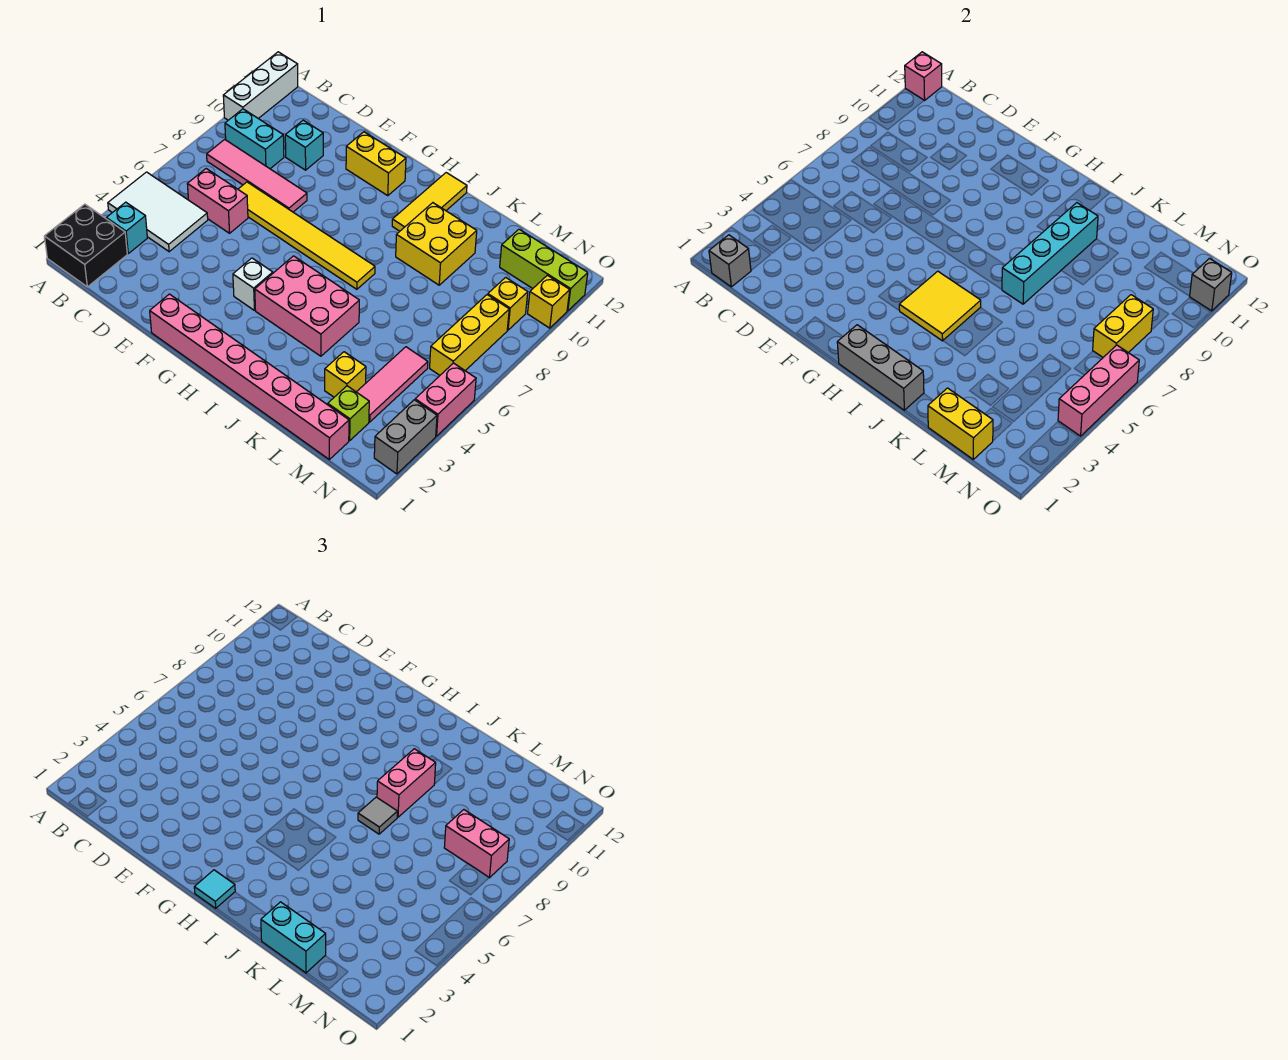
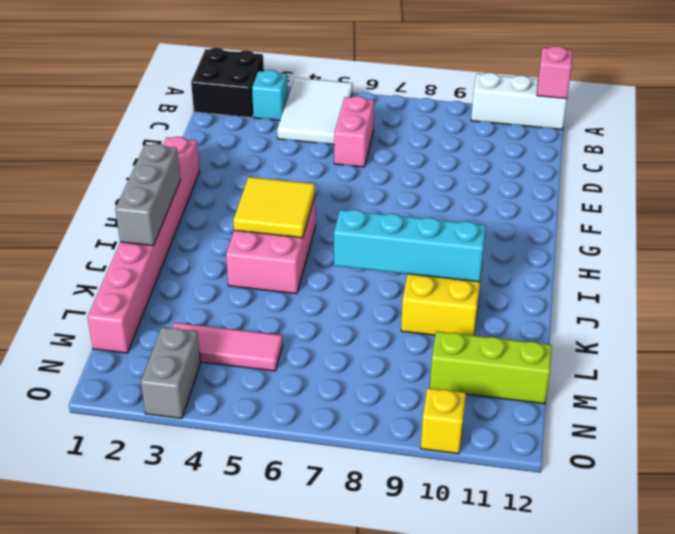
lime 1x3 brick [430,331,552,404] -> lime 1x3 brick turned to [500,229,588,311]
grey 1x2 brick [141,327,201,419] -> grey 1x2 brick turned to [374,400,437,474]
none -> pink 1x4 tile [207,139,307,212]
none -> cyan 1x2 brick [225,109,284,169]
none -> yellow 1x6 tile [238,182,375,289]
none -> cyan 1x1 brick [285,120,323,170]

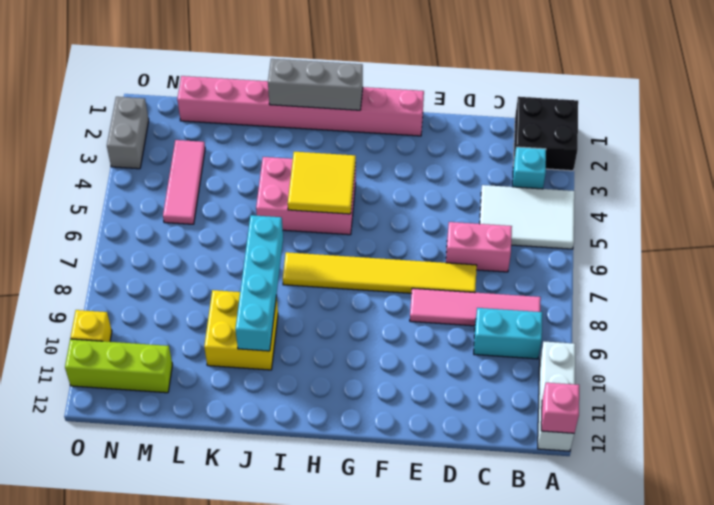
none -> cyan 1x1 brick [285,120,323,170]
none -> yellow 1x2 brick [346,132,406,195]
none -> white 1x1 brick [233,258,273,310]
none -> yellow 1x3 tile [392,173,467,231]

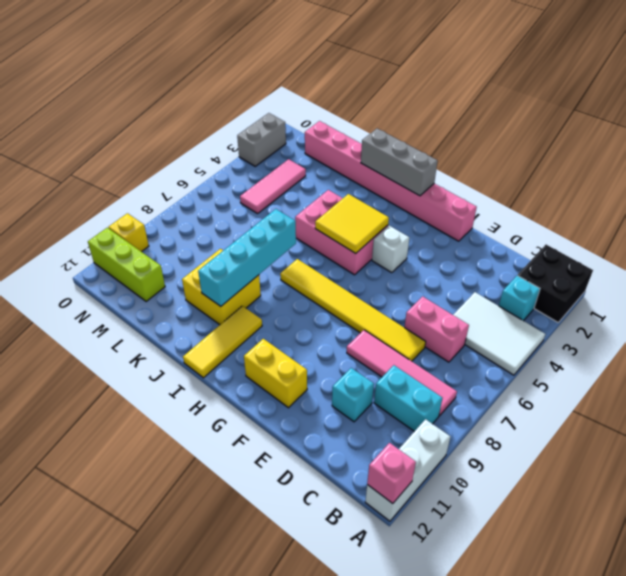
none -> yellow 1x1 brick [325,352,366,397]
none -> lime 1x1 brick [328,386,369,441]
none -> yellow 1x3 brick [430,295,509,375]
none -> yellow 1x1 brick [488,277,528,330]

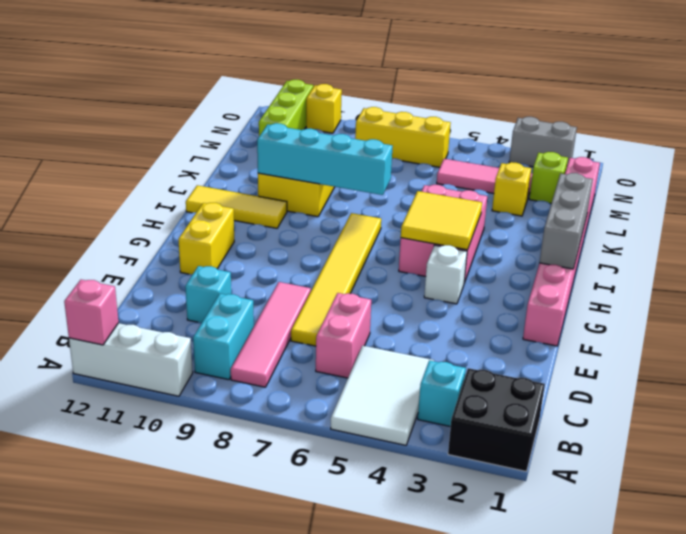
none -> yellow 1x1 brick [488,277,528,330]
none -> pink 1x2 brick [415,363,476,436]
none -> grey 1x1 brick [709,235,751,287]
none -> yellow 1x2 brick [928,388,993,459]

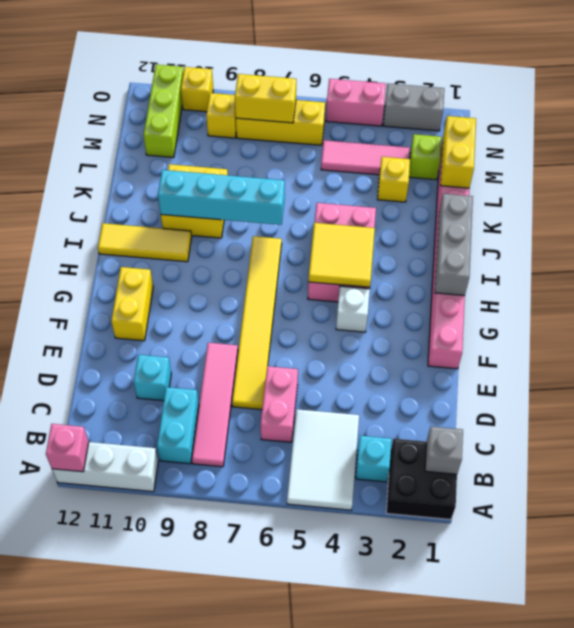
none -> pink 1x3 brick [1058,345,1139,436]
none -> grey 1x1 brick [1190,258,1232,311]
none -> cyan 1x1 tile [194,870,235,908]
none -> grey 1x1 tile [358,797,397,834]

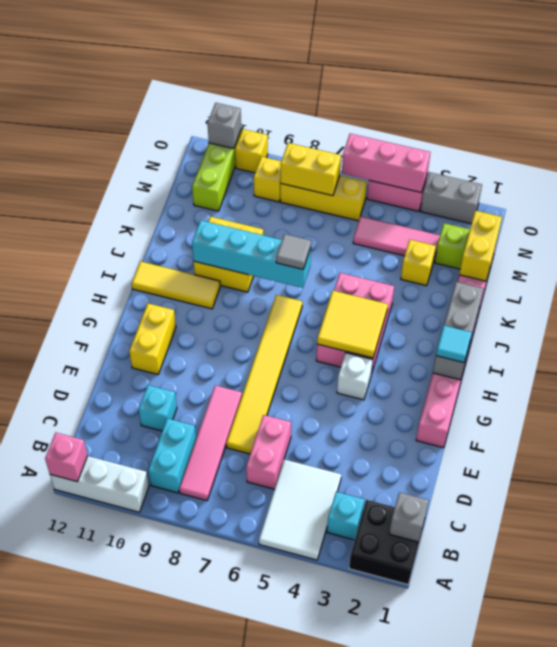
none -> pink 1x2 brick [377,749,436,817]
none -> cyan 1x2 brick [261,902,326,973]
none -> pink 1x2 brick [444,810,509,878]

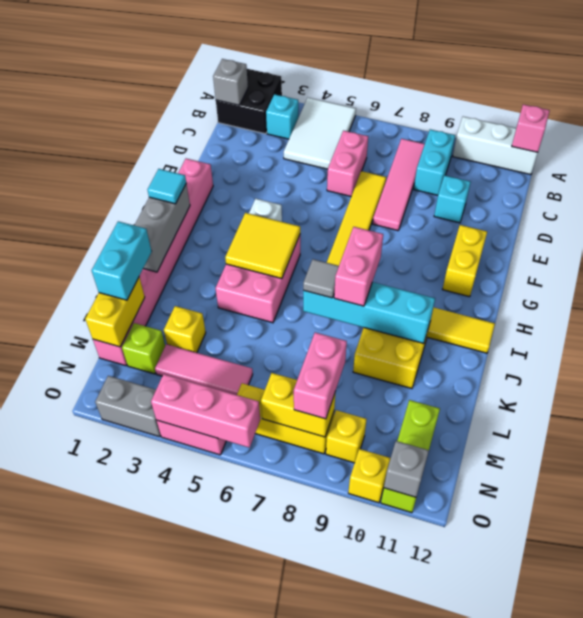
pink 1x2 brick [334,227,383,306] -> pink 1x2 brick turned to [377,749,436,817]

